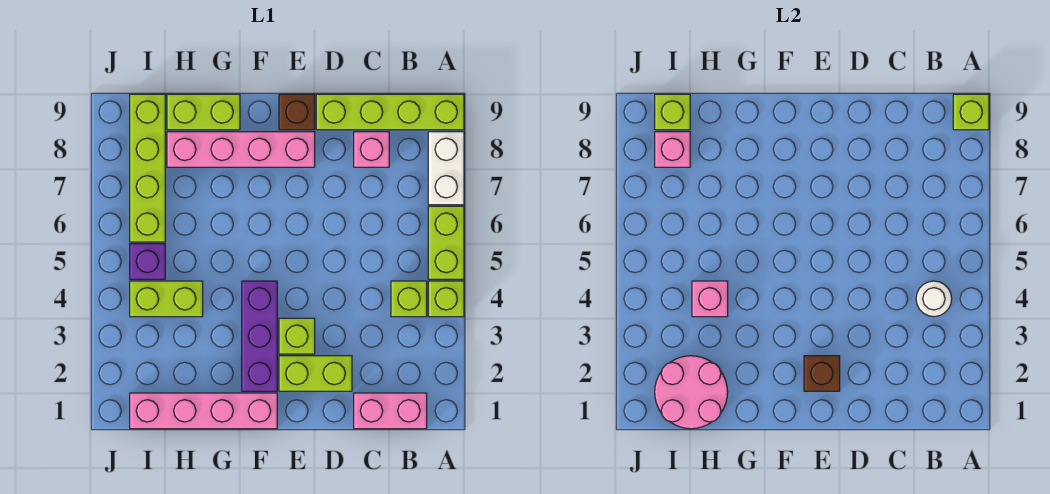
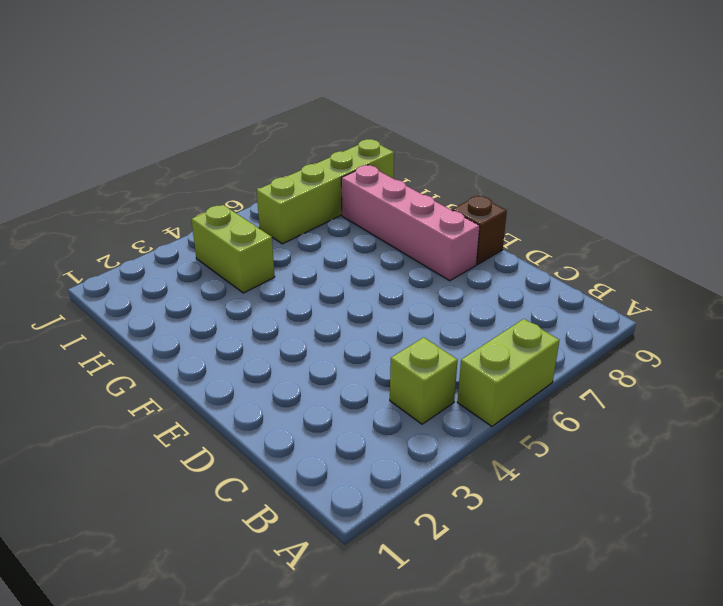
none -> lime 1x1 brick [428,281,464,317]
none -> white 1x2 brick [428,132,464,205]
none -> lime 1x4 brick [316,94,464,130]

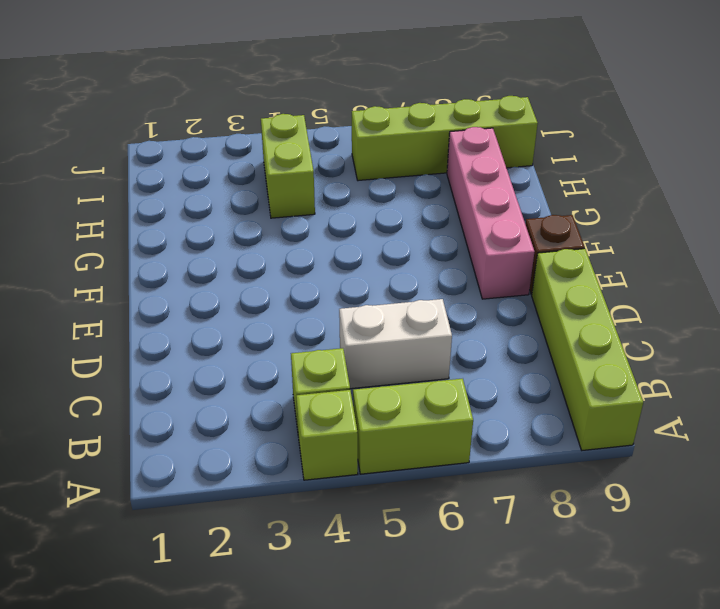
white 1x2 brick [339,299,452,389] -> white 1x2 brick moved to [428,132,464,205]
none -> pink 1x2 brick [354,393,427,429]
none -> pink 1x1 brick [354,132,389,167]
none -> lime 1x2 brick [279,356,352,391]

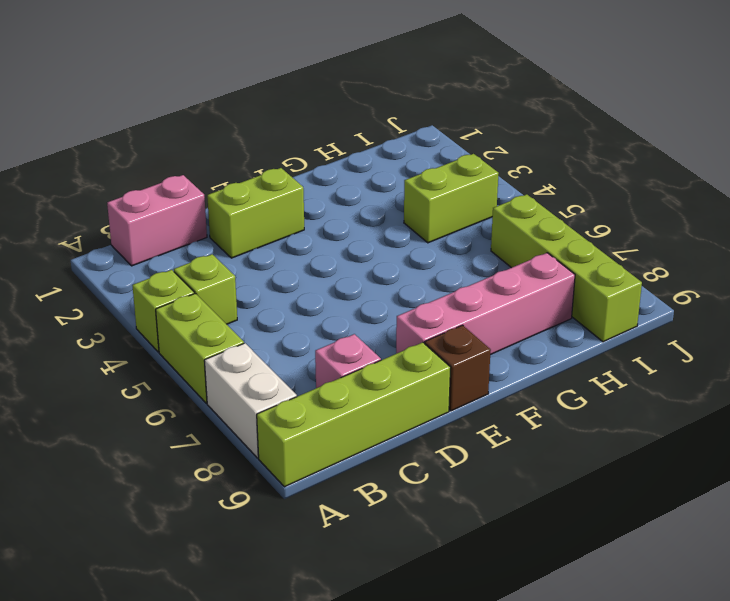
none -> lime 1x1 brick [279,318,315,354]
none -> pink 1x4 brick [130,393,277,429]
none -> purple 1x3 brick [242,281,277,391]

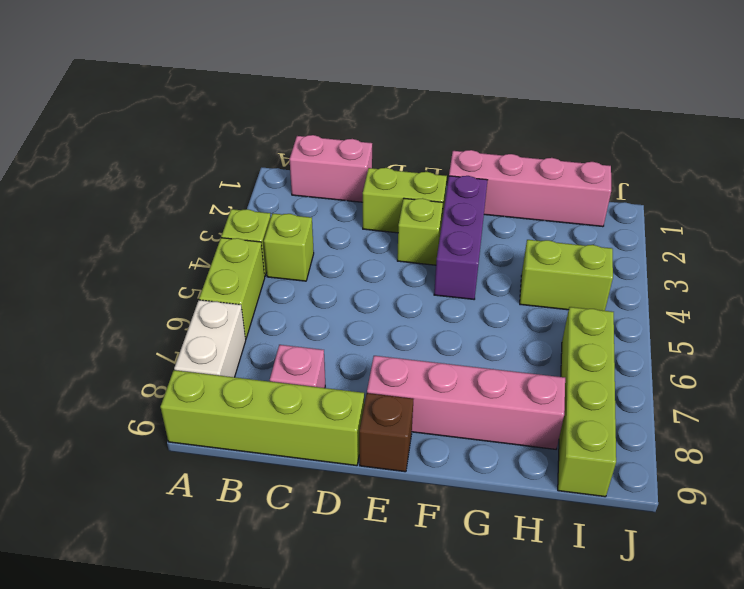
none -> lime 1x2 brick [167,94,240,130]
none -> purple 1x1 brick [130,244,165,279]
none -> lime 1x1 brick [953,94,989,130]

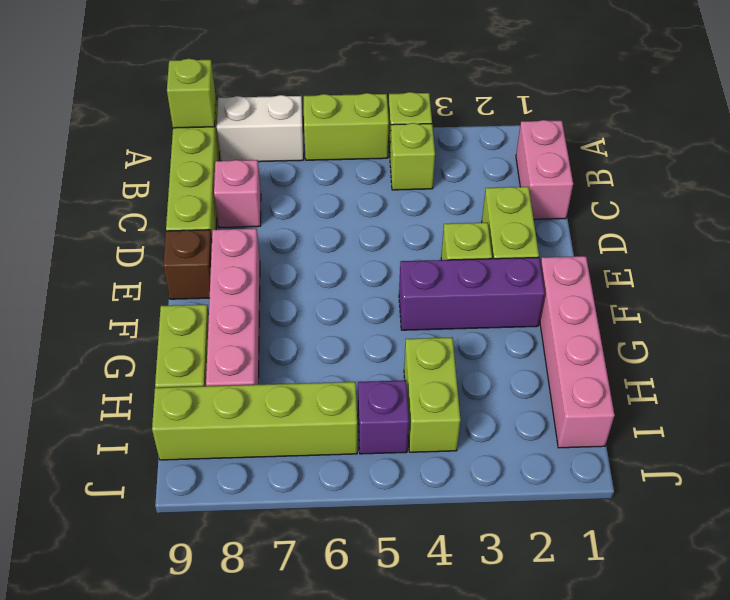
none -> white 1x1 round brick [916,281,952,317]
none -> brown 1x1 brick [804,356,840,391]
none -> pink 2x2 round brick [655,356,728,429]

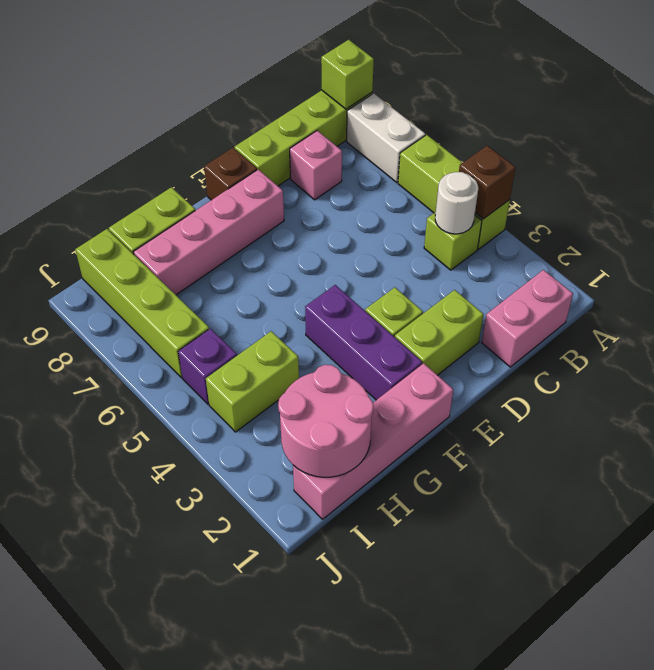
brown 1x1 brick [459,146,516,219] -> brown 1x1 brick moved to [804,356,840,391]
none -> pink 1x1 brick [692,281,728,317]
none -> pink 1x1 brick [655,132,690,167]
none -> lime 1x1 brick [655,94,690,130]

